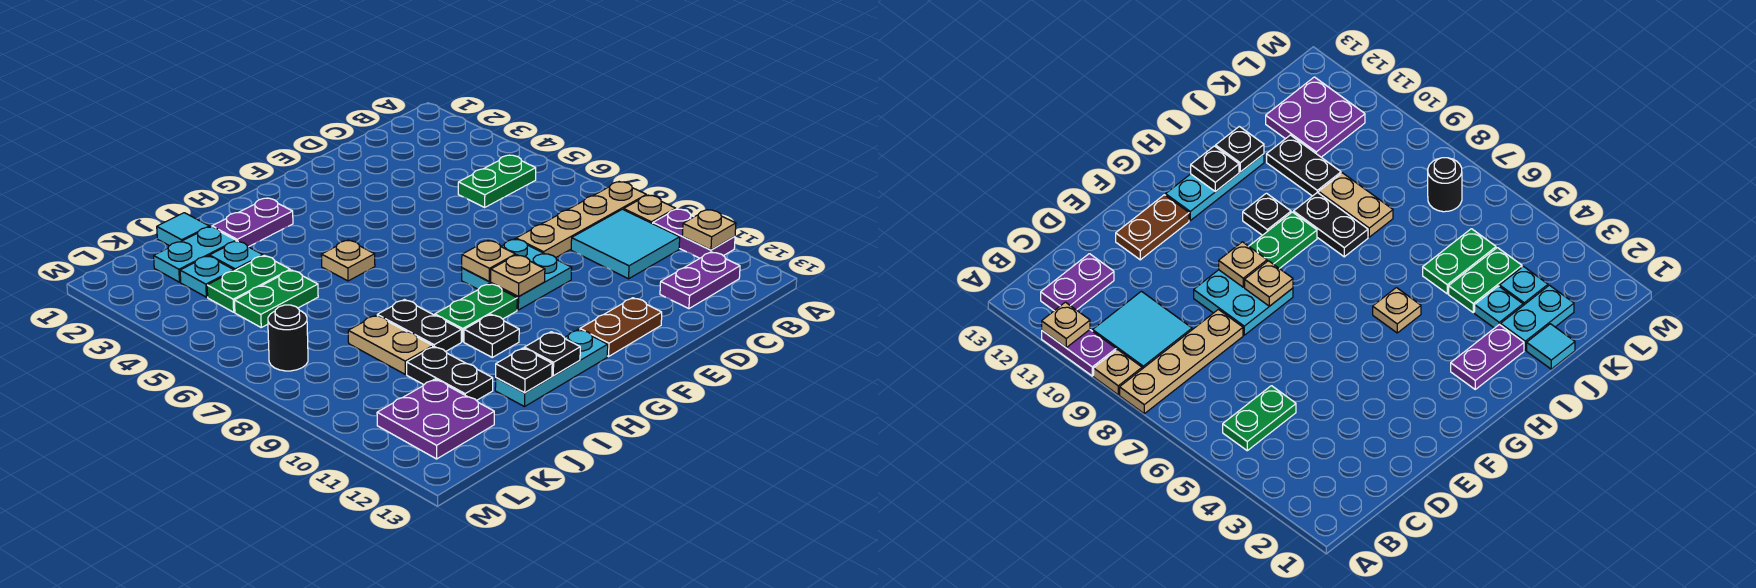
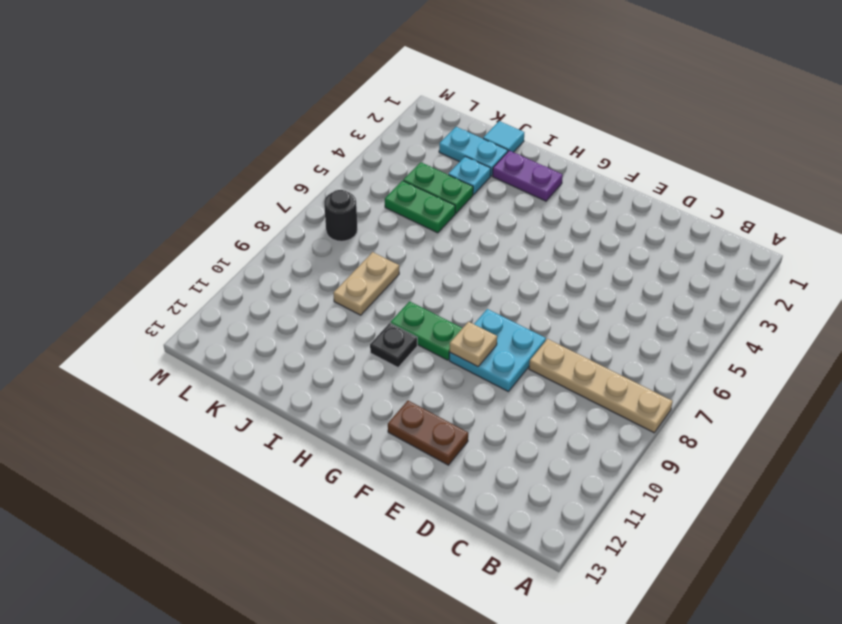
none -> tan 1x1 plate [624,195,676,224]
none -> purple 1x2 plate [653,209,735,258]
none -> green 1x2 plate [458,155,536,207]

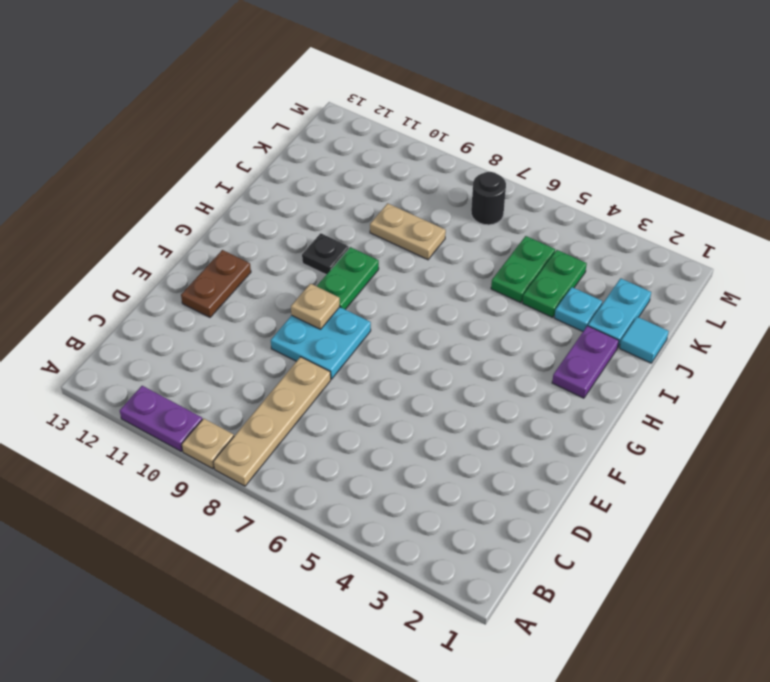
none -> green 1x2 plate [458,155,536,207]
none -> cyan 2x2 tile [571,209,680,279]
none -> purple 1x2 plate [660,252,740,309]

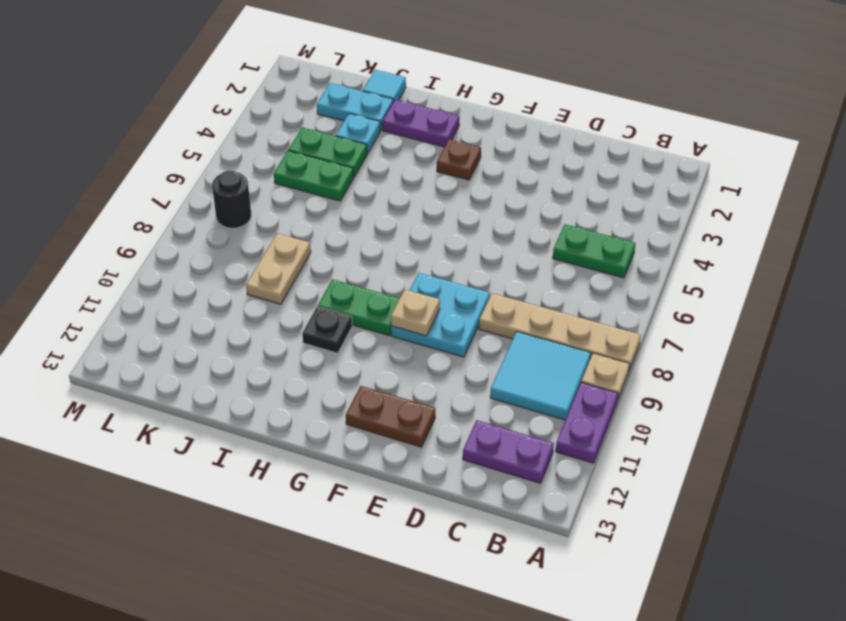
brown 1x1 plate [437,139,481,180] -> none
none -> cyan 1x3 plate [495,329,608,407]
none -> tan 1x1 plate [321,240,375,281]
none -> black 1x2 plate [377,300,461,352]

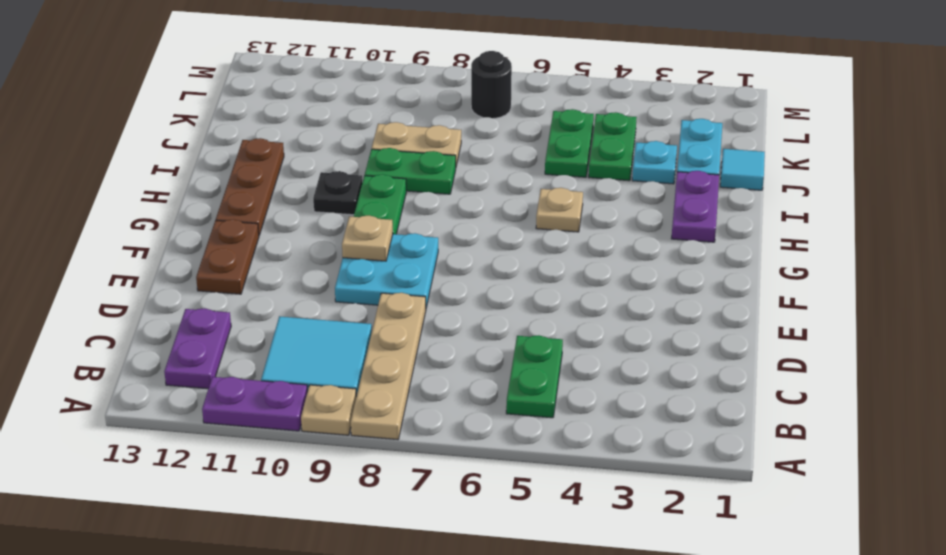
brown 1x3 plate [216,138,284,235] -> cyan 1x3 plate [495,329,608,407]
green 1x2 plate [365,148,456,194] -> black 1x2 plate [377,300,461,352]
none -> black 1x2 plate [407,346,493,401]
none -> cyan 1x1 plate [180,256,234,297]
none -> purple 2x2 plate [377,379,494,459]

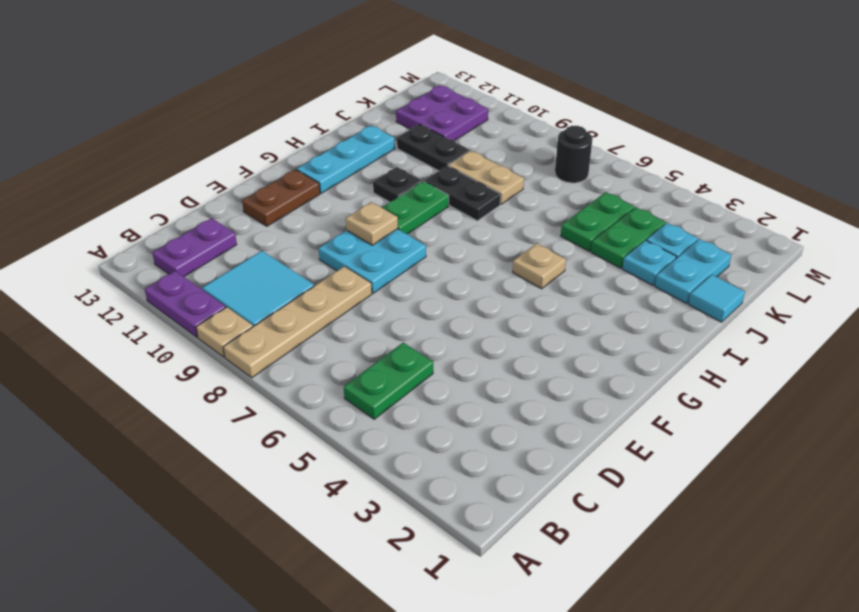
none -> purple 1x2 plate [212,198,293,247]
none -> tan 1x1 plate [682,210,736,250]
none -> tan 1x1 plate [462,240,516,281]

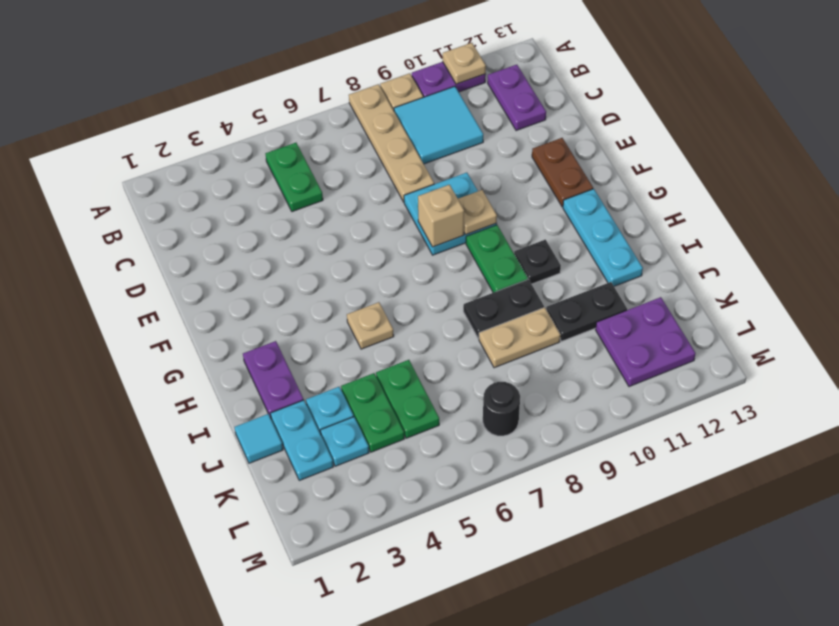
tan 1x1 brick [418,185,464,247] -> tan 1x1 plate [462,240,516,281]
none -> black 1x1 plate [524,332,580,376]
none -> black 1x1 plate [496,348,552,393]

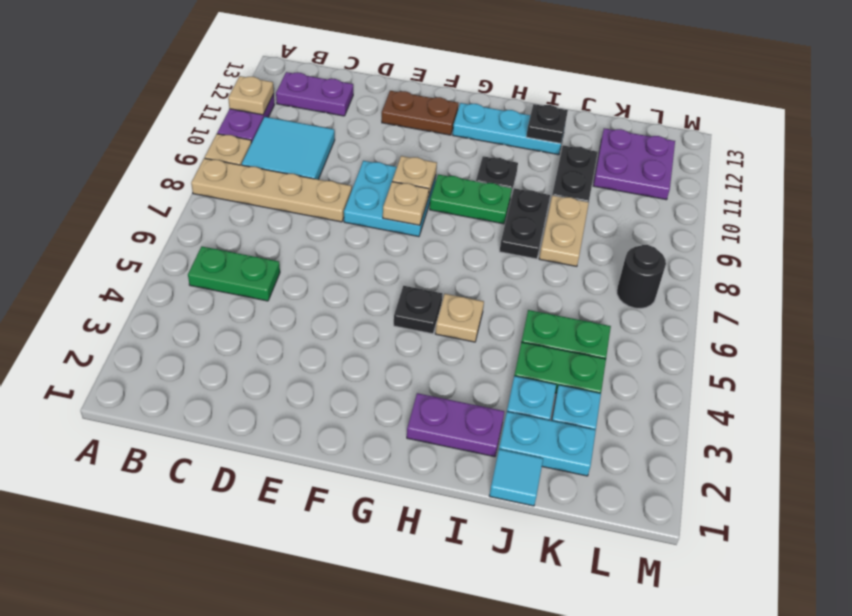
black 1x1 plate [394,286,442,334] -> black 1x1 plate moved to [524,332,580,376]

